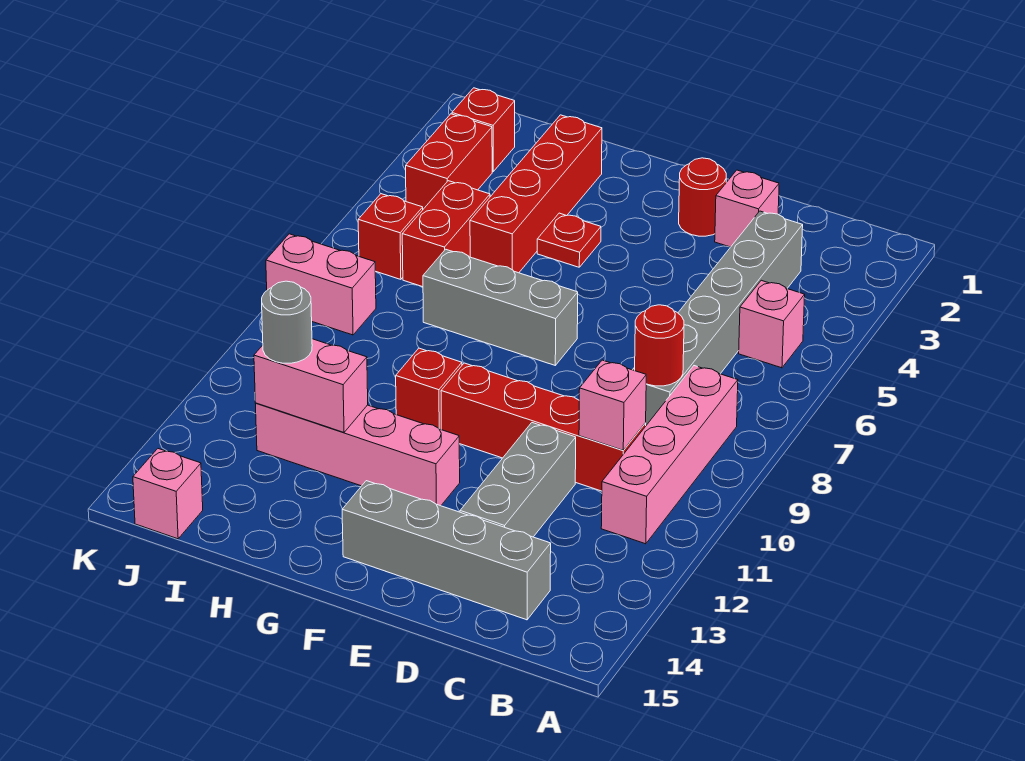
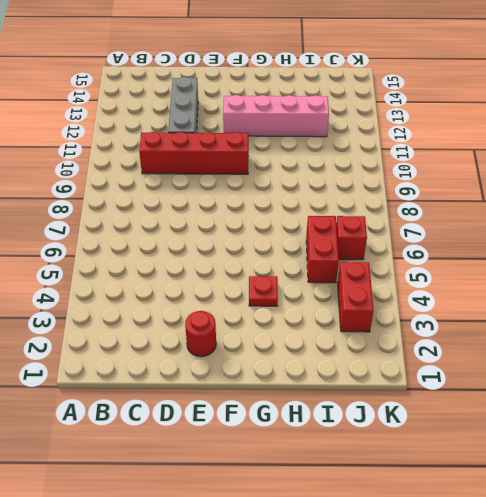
none -> pink 1x1 brick [739,280,805,368]
none -> pink 1x4 brick [601,366,738,544]
none -> grey 1x6 brick [633,211,803,425]

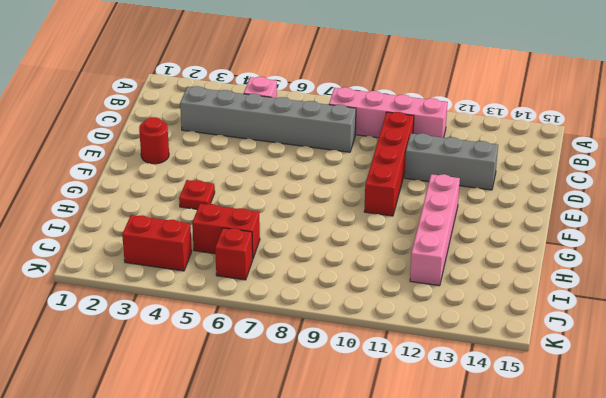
none -> grey 1x4 brick [342,481,551,620]
none -> pink 1x1 brick [715,170,779,247]
none -> grey 1x3 brick [423,249,578,365]

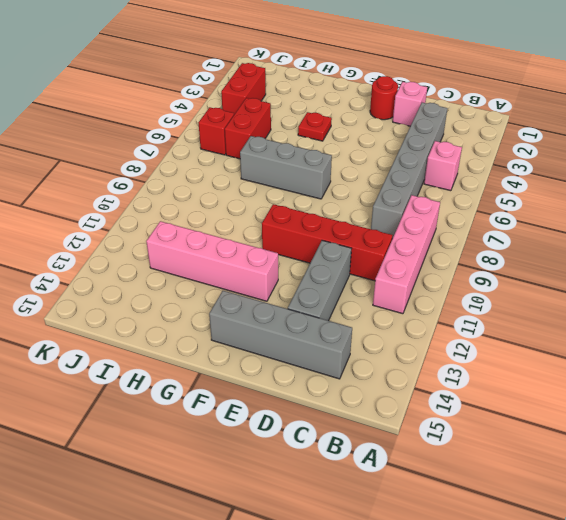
none -> red 1x1 brick [396,348,462,429]
none -> red 1x4 brick [470,115,602,273]
none -> red 1x1 brick [452,88,515,172]

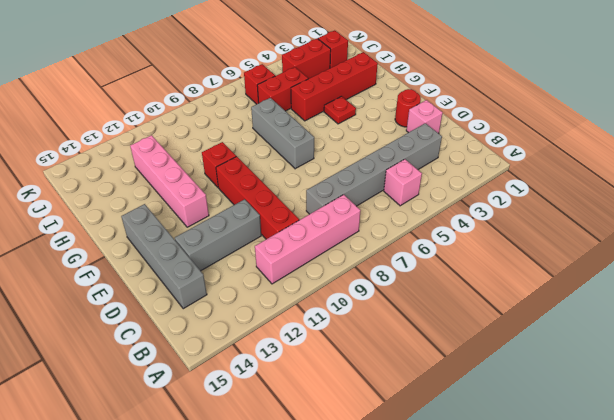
none -> pink 1x2 brick [266,234,376,335]
none -> pink 1x1 brick [133,449,203,539]
none -> red 1x1 round brick [635,305,684,386]

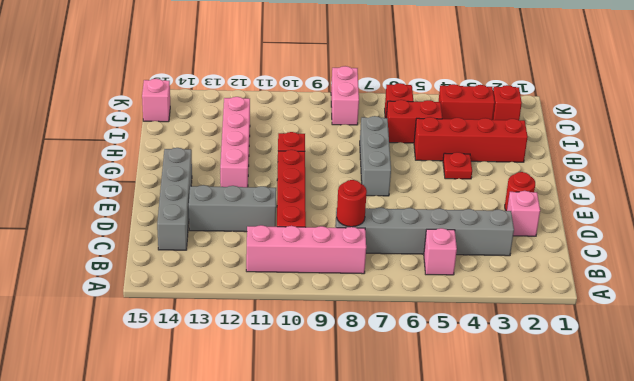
none -> pink 1x1 brick [579,360,646,450]
none -> pink 1x2 brick [254,339,368,432]
none -> grey 1x1 round brick [262,281,312,363]

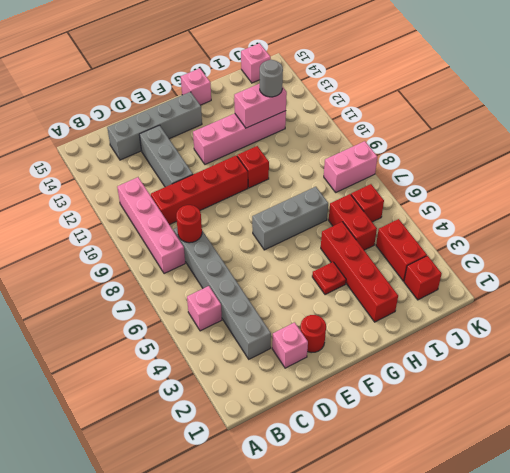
pink 1x1 brick [181,68,211,105] -> pink 1x1 brick moved to [579,360,646,450]

